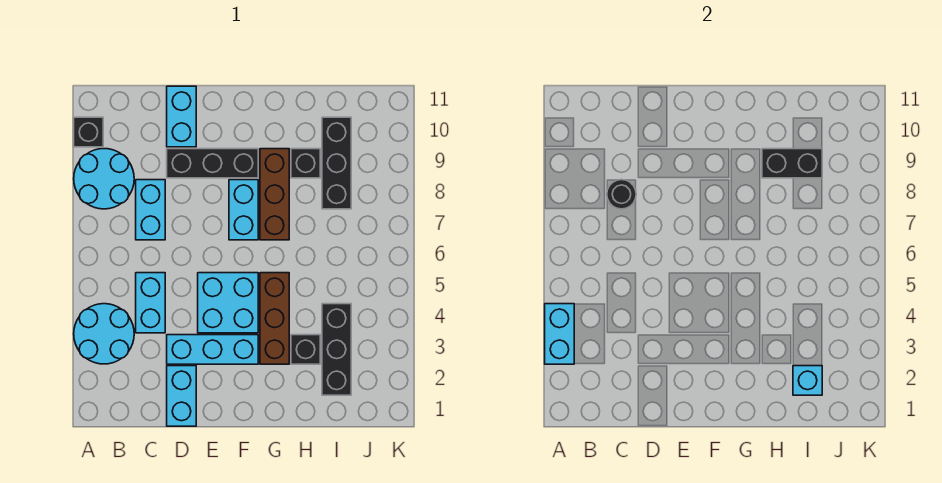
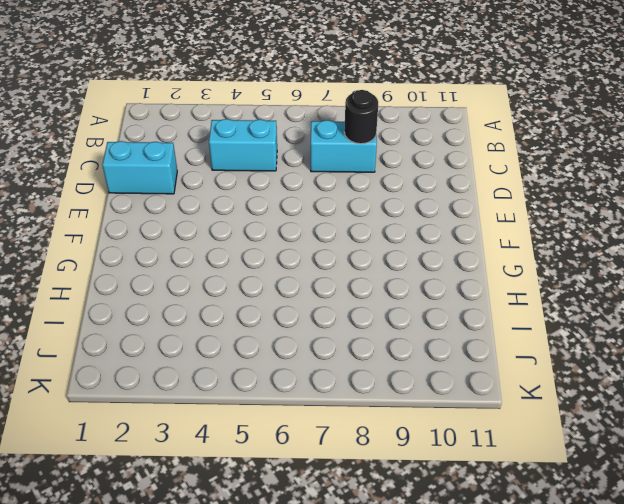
none -> cyan 2x2 round brick [74,304,134,364]
none -> cyan 2x2 round brick [74,149,134,209]
none -> black 1x1 brick [74,117,103,147]

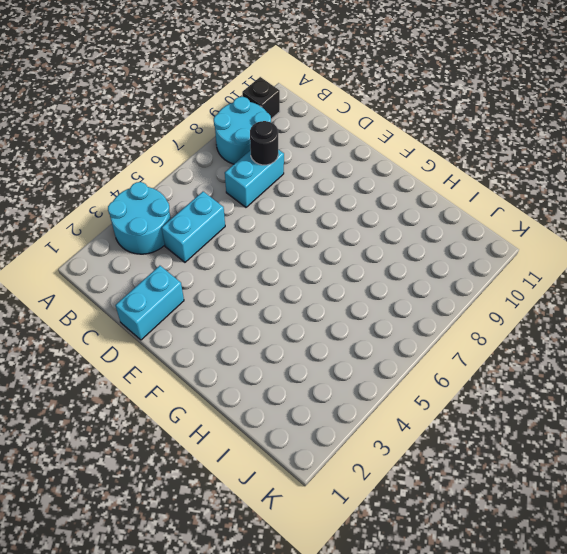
none -> cyan 1x3 brick [167,335,258,364]
none -> black 1x3 brick [167,149,258,178]
none -> cyan 1x2 brick [167,86,196,147]

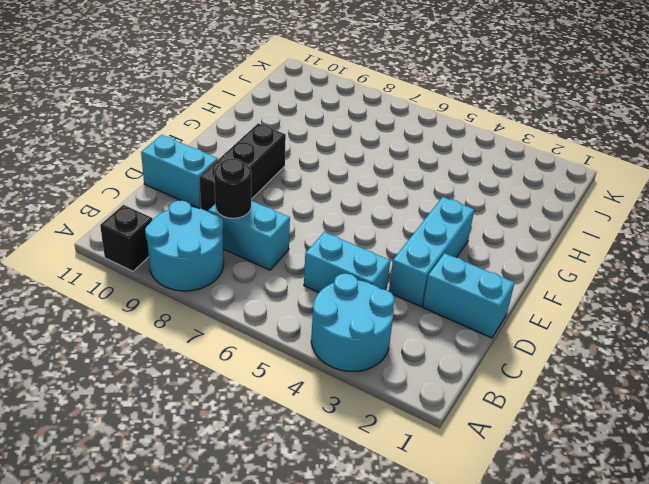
none -> cyan 2x2 brick [198,273,258,333]
none -> cyan 1x2 brick [229,180,258,240]
none -> brown 1x3 brick [260,273,289,364]

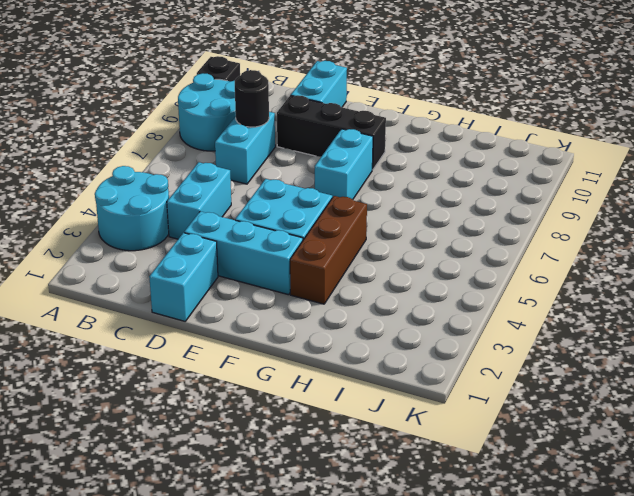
none -> brown 1x3 brick [260,149,289,240]
none -> black 1x1 brick [291,335,320,364]
none -> black 1x1 brick [291,149,320,178]

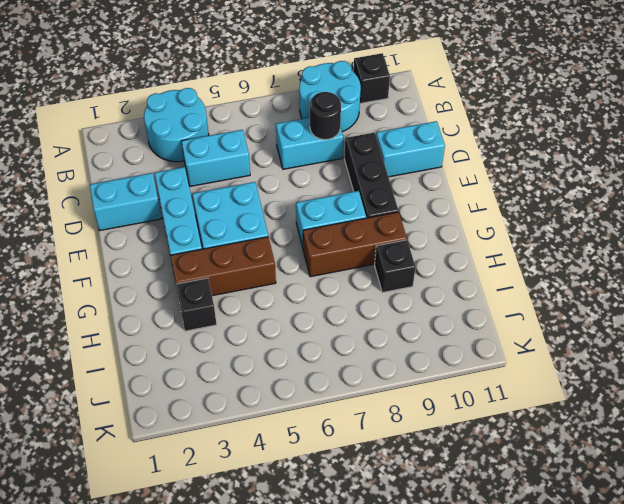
none -> black 1x3 brick [322,304,351,395]
none -> black 1x3 brick [322,117,351,209]
none -> cyan 1x2 brick [545,304,574,364]

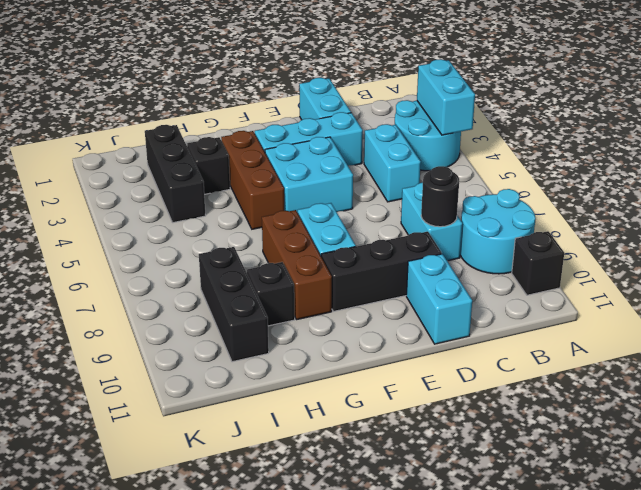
none -> black 1x2 brick [762,149,822,178]
none -> cyan 1x1 brick [793,366,822,395]

